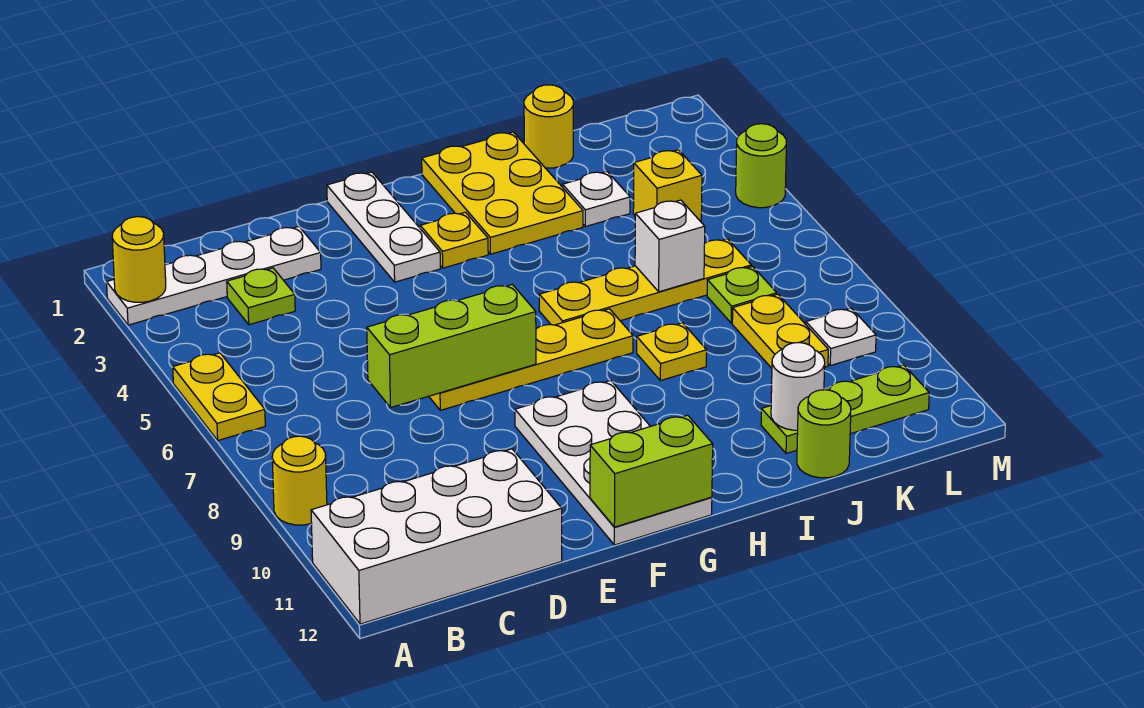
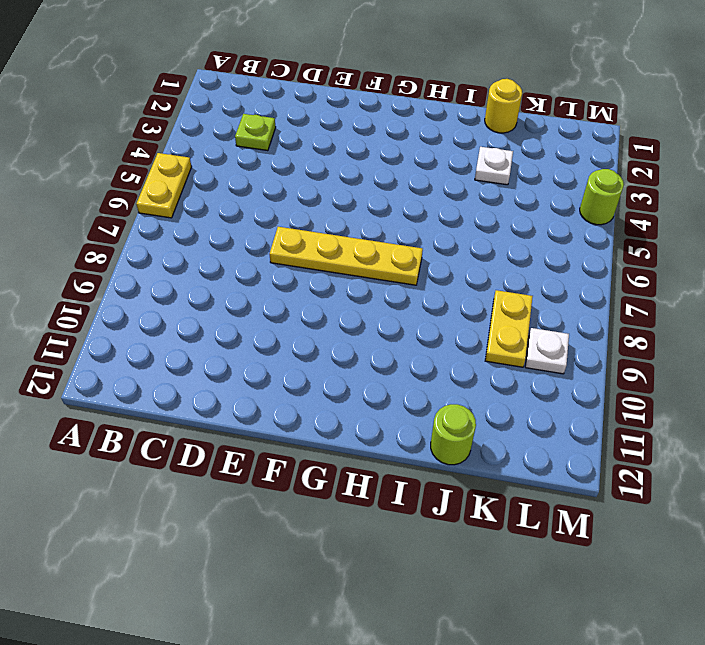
none -> white 1x4 plate [107,227,321,325]
none -> yellow 1x1 round brick [272,436,327,525]
none -> white 2x4 brick [311,449,562,624]

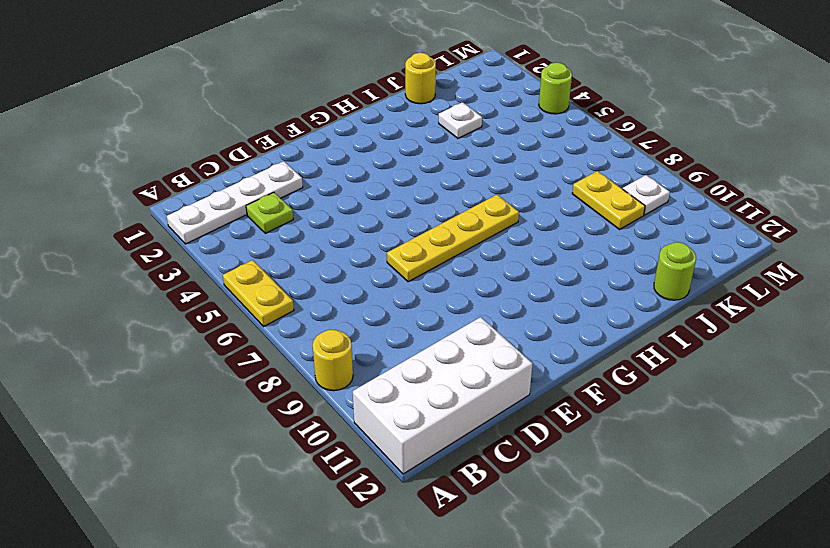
none -> white 1x3 plate [327,172,440,282]
none -> white 2x4 plate [515,380,712,545]
none -> yellow 1x1 plate [420,212,488,268]

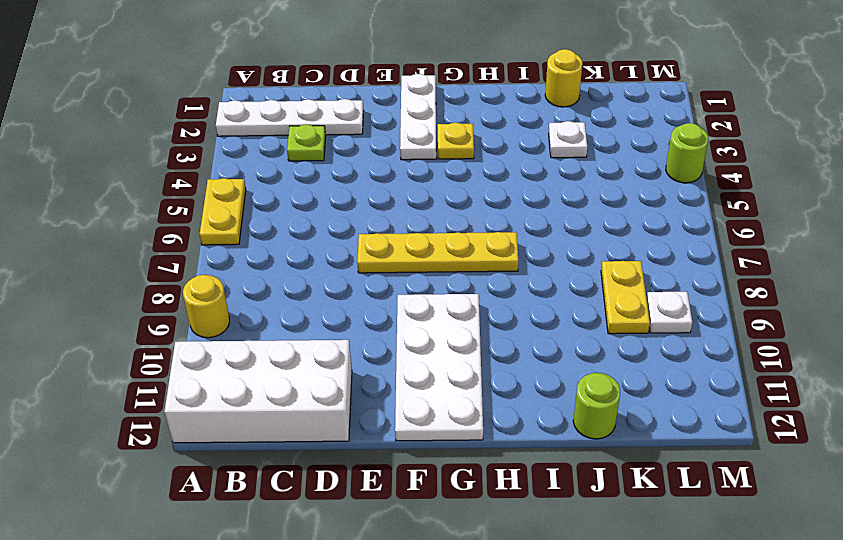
none -> yellow 2x3 plate [422,132,583,254]
none -> yellow 1x4 plate [539,239,751,325]
none -> yellow 1x1 plate [637,323,707,381]

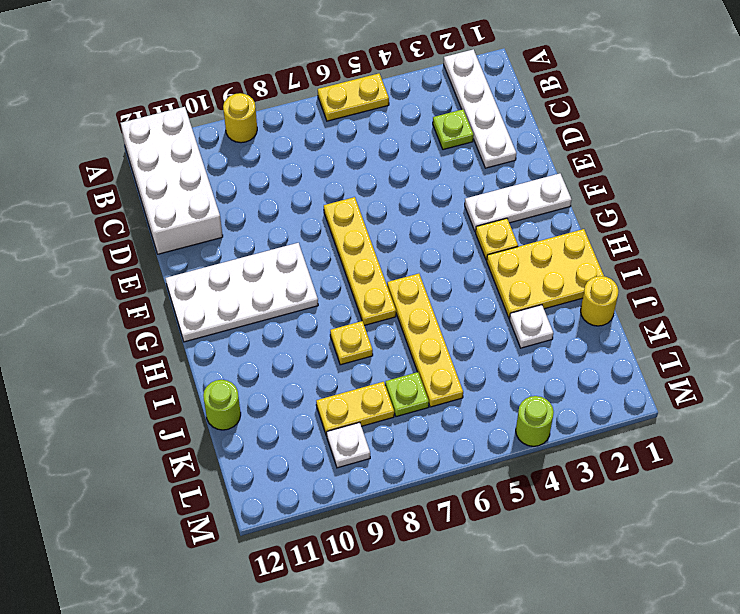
none -> lime 1x3 plate [761,365,929,454]
none -> yellow 1x1 brick [633,150,702,222]
none -> yellow 1x1 round brick [112,217,166,302]

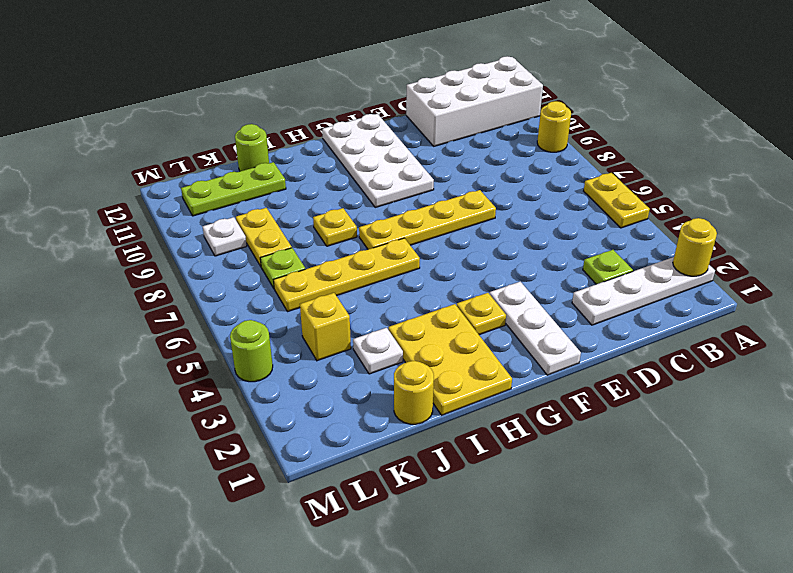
none -> lime 1x3 brick [367,284,536,407]
none -> lime 1x2 brick [590,415,713,527]
none -> white 1x1 brick [635,200,705,292]

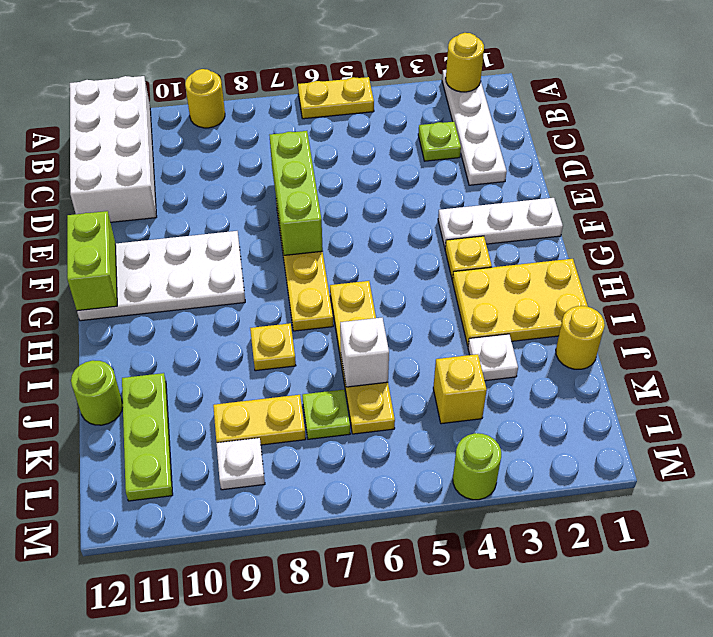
none -> white 1x1 round brick [771,343,825,430]

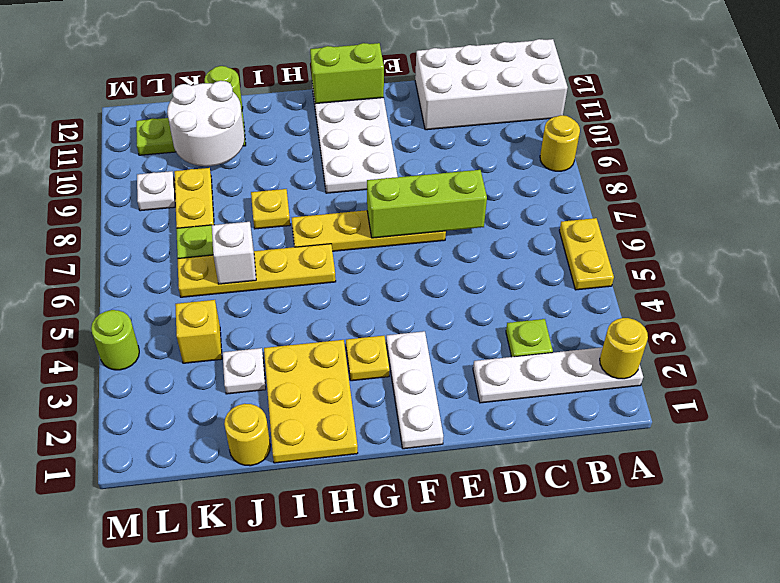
white 2x2 round brick [167,81,245,166] -> white 1x1 round brick [771,343,825,430]

